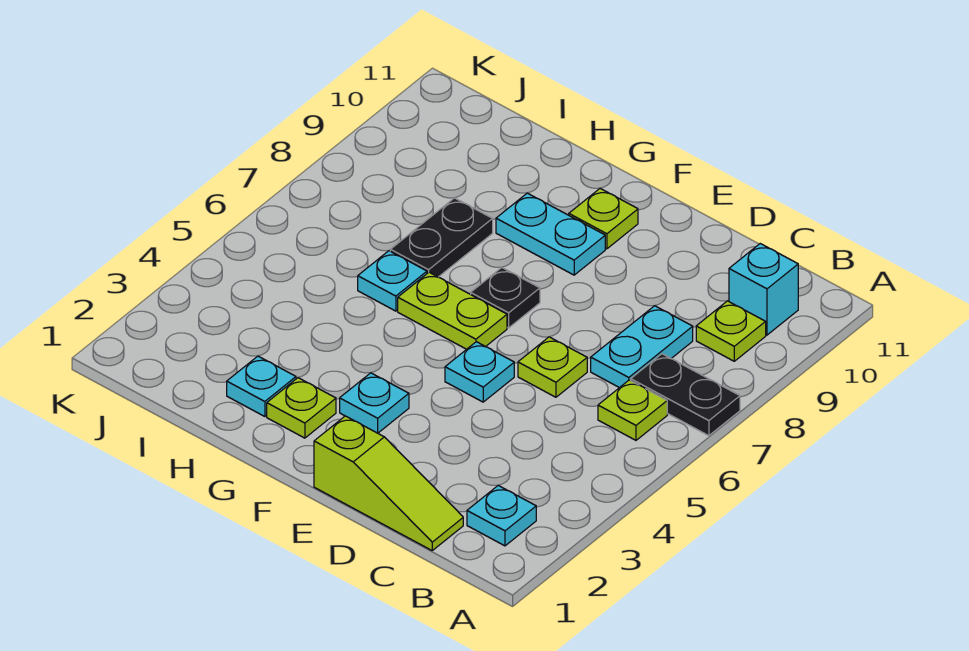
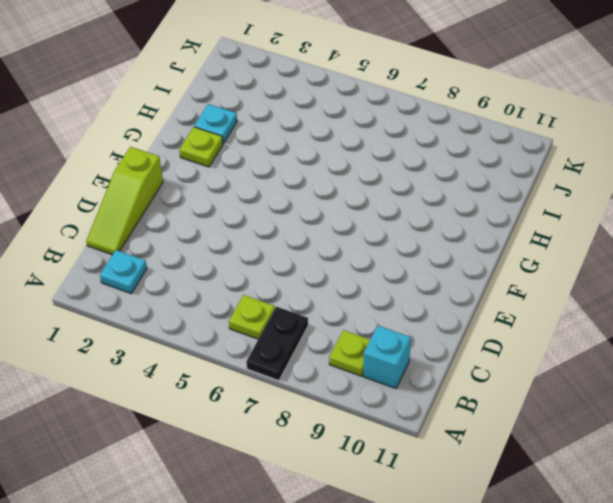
none -> cyan 1x2 plate [591,306,693,388]
none -> lime 1x1 plate [518,337,587,397]
none -> cyan 1x1 plate [445,342,514,402]

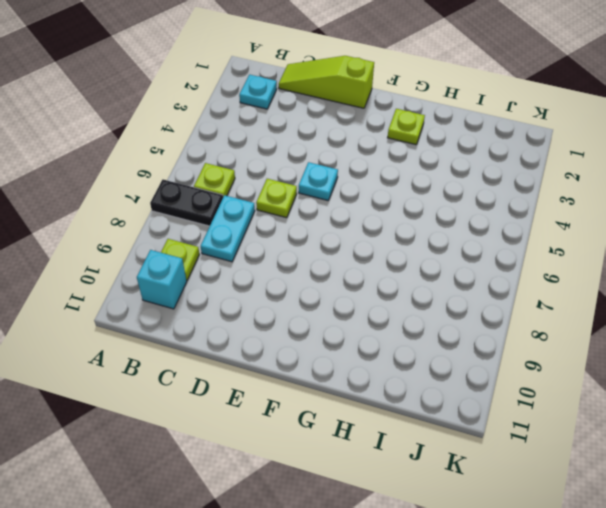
none -> cyan 1x1 plate [340,373,409,433]
none -> lime 1x2 plate [398,272,507,349]
none -> black 1x1 plate [471,267,540,328]

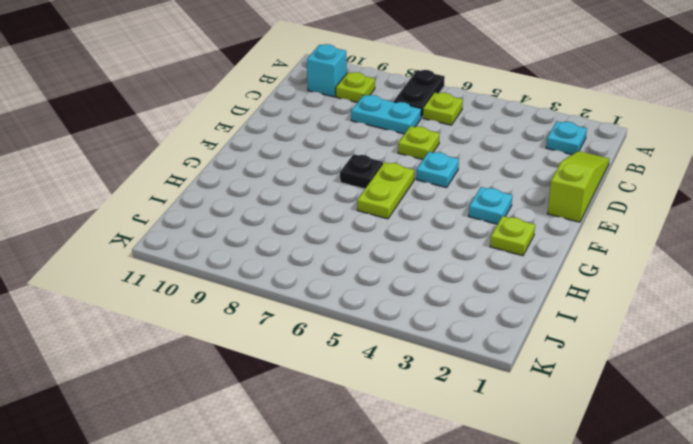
none -> cyan 1x2 plate [496,193,605,275]
none -> lime 1x1 plate [569,189,638,249]
none -> cyan 1x1 plate [227,356,296,417]

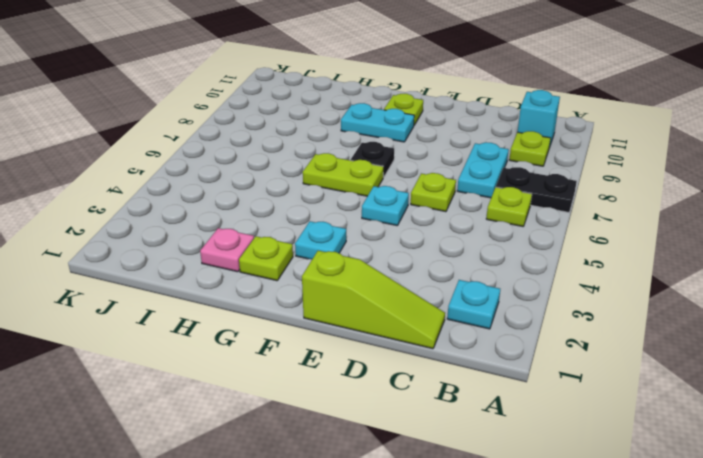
pink 1x1 plate [200,228,254,272] -> cyan 1x1 plate [227,356,296,417]
none -> cyan 1x1 plate [358,251,427,311]
none -> black 1x2 plate [390,198,493,277]

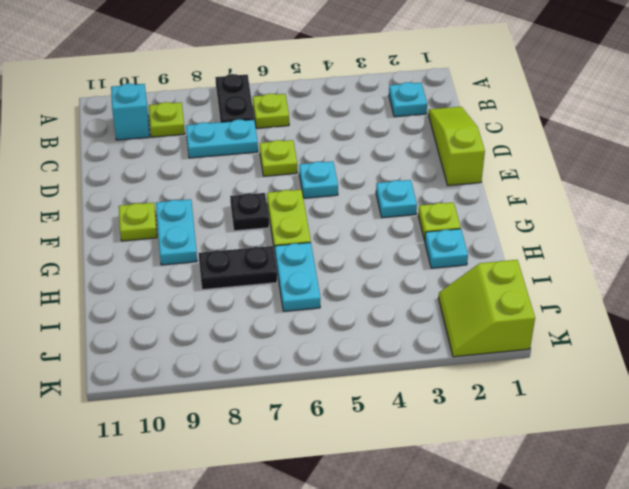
cyan 1x2 plate [275,243,320,311] -> cyan 1x1 plate [358,251,427,311]
lime 2x2 slope [439,260,535,357] -> none

